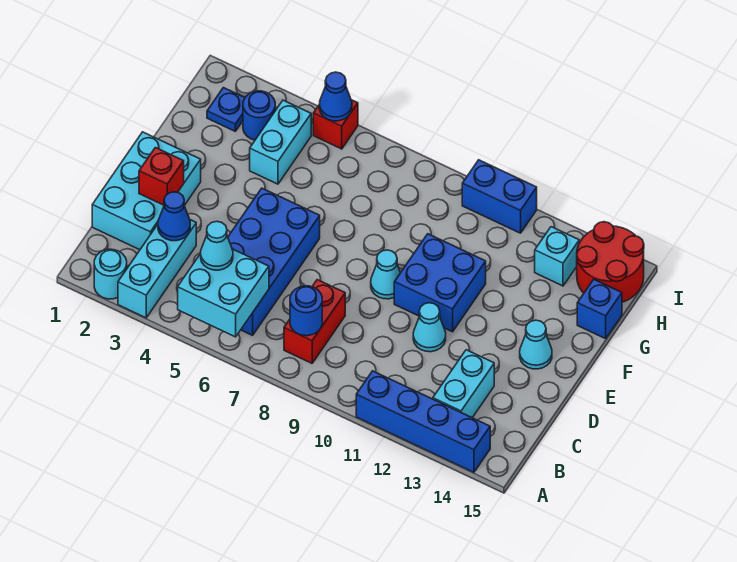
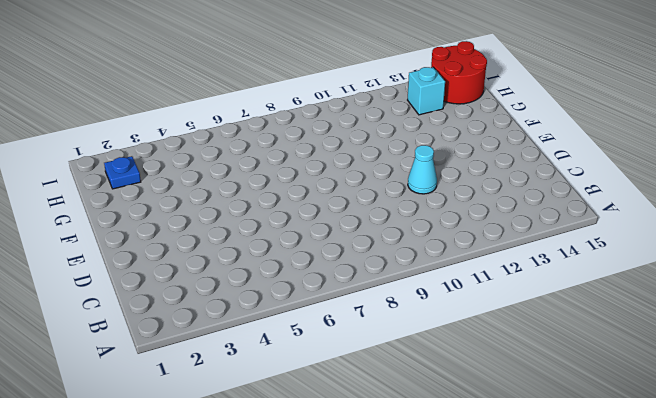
none -> cyan 1x1 round brick [94,249,127,299]
none -> cyan 1x3 brick [118,220,196,318]
none -> blue 1x4 brick [356,371,490,472]

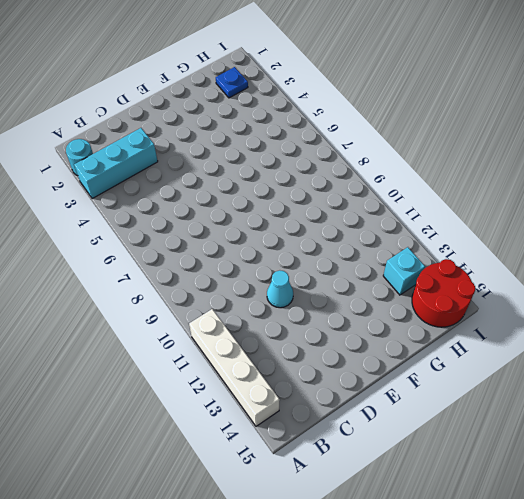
white 1x4 brick [189,309,280,426] -> blue 1x4 brick [356,371,490,472]
none -> blue 2x4 brick [228,188,320,335]
none -> red 1x2 brick [284,280,345,363]
none -> cyan 1x2 brick [433,350,494,418]

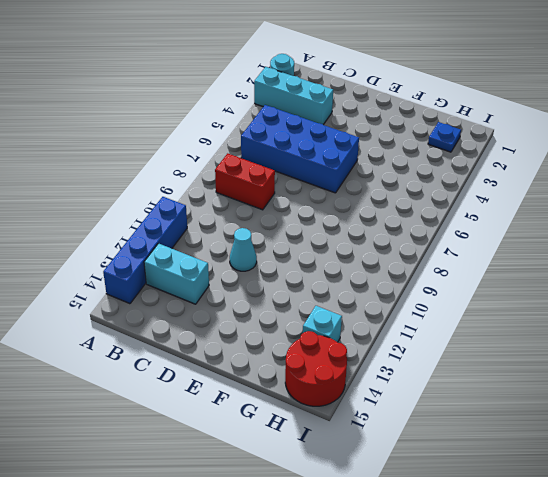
none -> cyan 2x3 brick [92,132,201,250]
none -> cyan 1x1 cone [371,250,401,299]
none -> blue 2x2 brick [394,234,486,332]

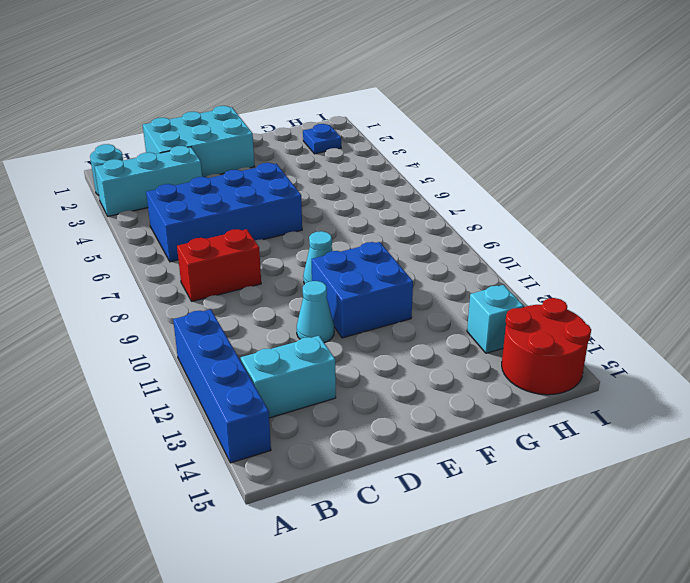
none -> cyan 1x1 cone [520,320,552,369]
none -> cyan 1x2 brick [250,100,311,184]
none -> blue 1x1 brick [577,279,622,339]

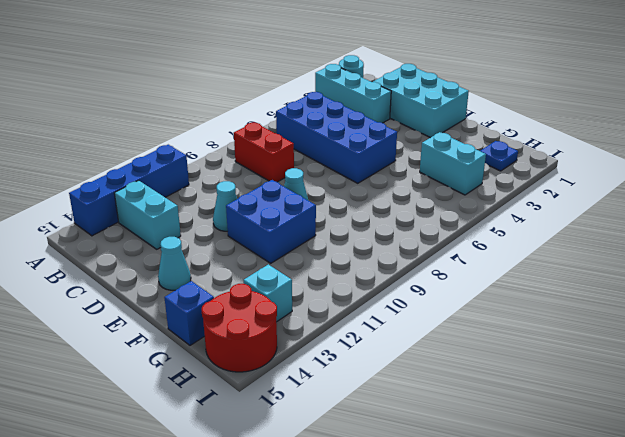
none -> blue 1x1 round brick [243,91,275,140]
none -> red 1x1 brick [313,100,358,149]
none -> blue 1x2 brick [462,160,537,233]

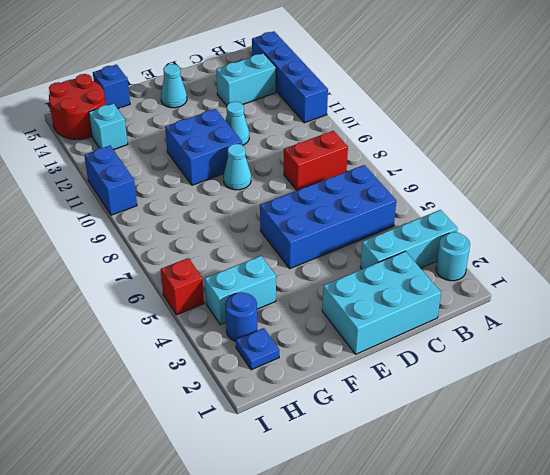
none -> cyan 2x2 brick [178,249,269,337]
none -> blue 1x1 round brick [290,286,322,336]
none -> blue 1x1 cone [158,192,190,241]

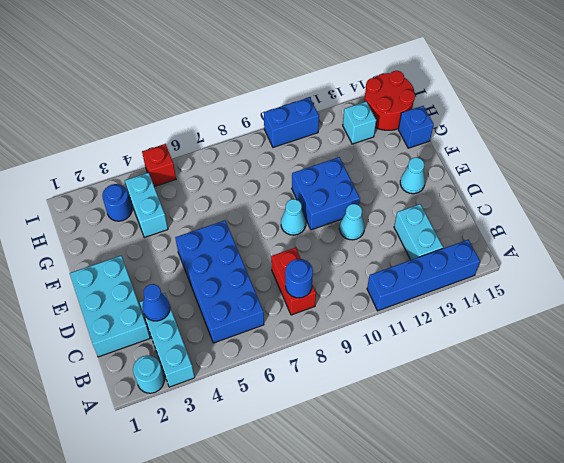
none -> blue 1x1 plate [207,88,245,131]
none -> cyan 2x2 brick [178,249,269,337]
none -> red 1x1 brick [139,148,184,205]

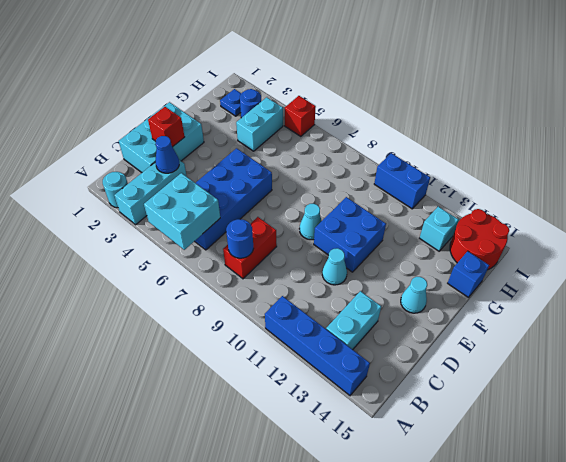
none -> blue 1x1 cone [319,72,352,121]
none -> cyan 1x1 cone [201,221,233,270]

